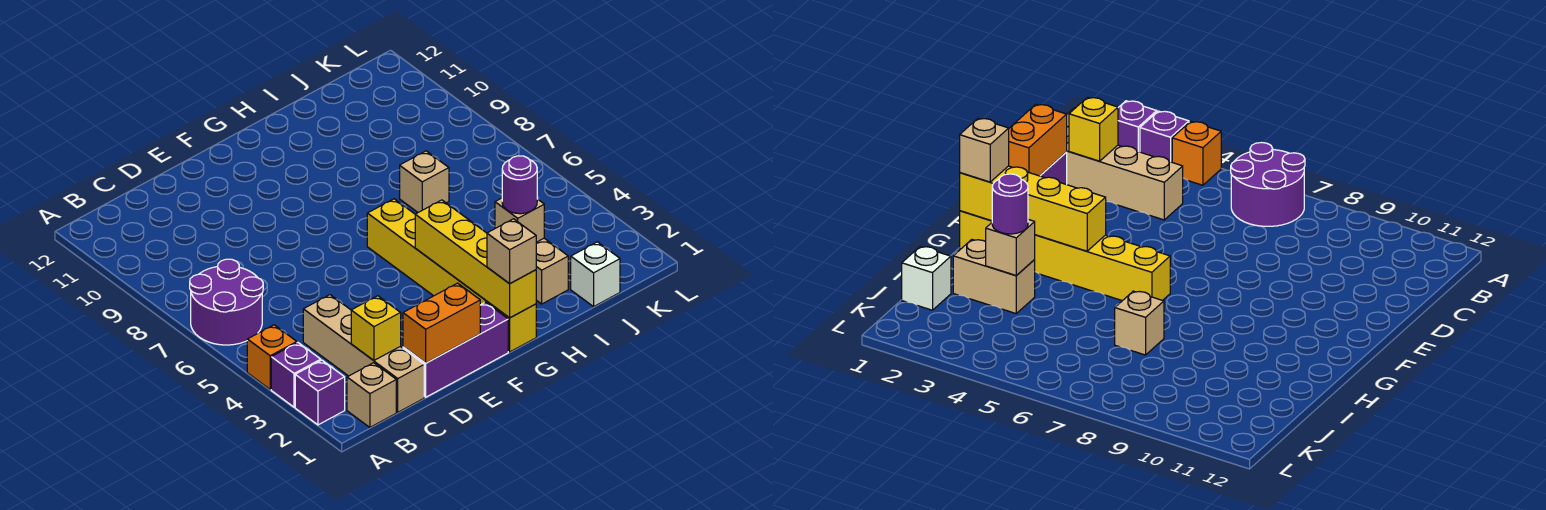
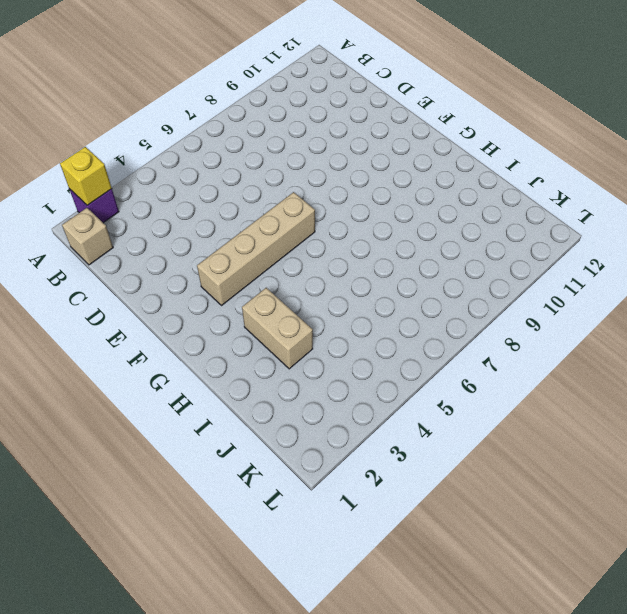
yellow 1x1 brick [60,147,112,205] -> yellow 1x1 brick moved to [351,296,401,360]
tan 1x4 brick [197,192,315,306] -> tan 1x4 brick moved to [303,295,424,412]
tan 1x2 brick [242,288,313,369] -> tan 1x2 brick turned to [536,238,568,304]
none -> purple 1x1 brick [271,343,321,407]
none -> orange 1x1 brick [247,325,297,389]
none -> purple 2x2 round brick [190,259,263,345]

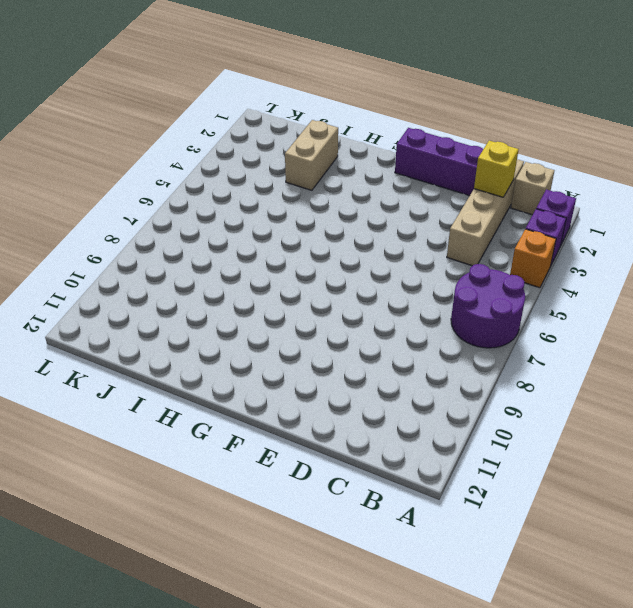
none -> yellow 1x6 brick [367,199,536,352]
none -> tan 1x1 brick [400,151,449,212]
none -> white 1x1 brick [571,242,620,307]

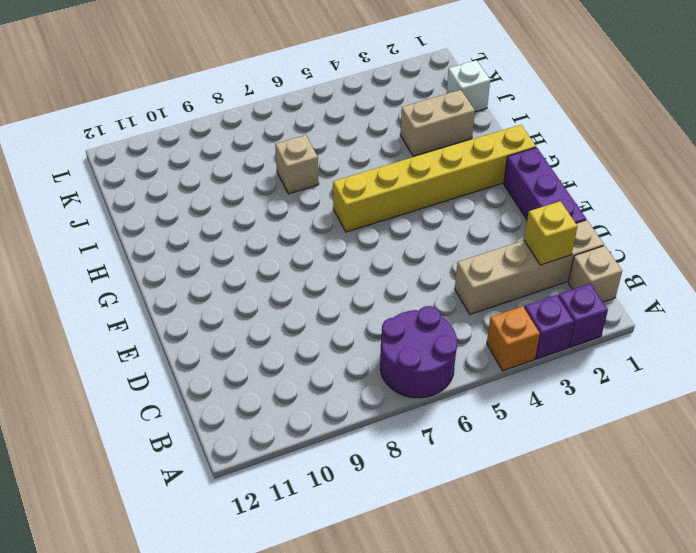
none -> orange 1x2 brick [403,283,480,363]
none -> yellow 1x4 brick [415,200,536,318]
none -> tan 1x1 brick [495,198,544,242]

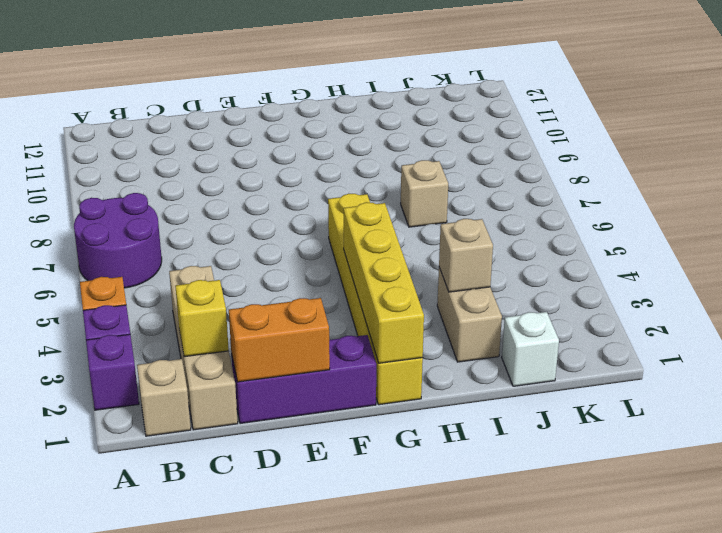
none -> tan 1x1 brick [487,219,536,284]
none -> purple 1x1 round brick [502,156,537,214]

